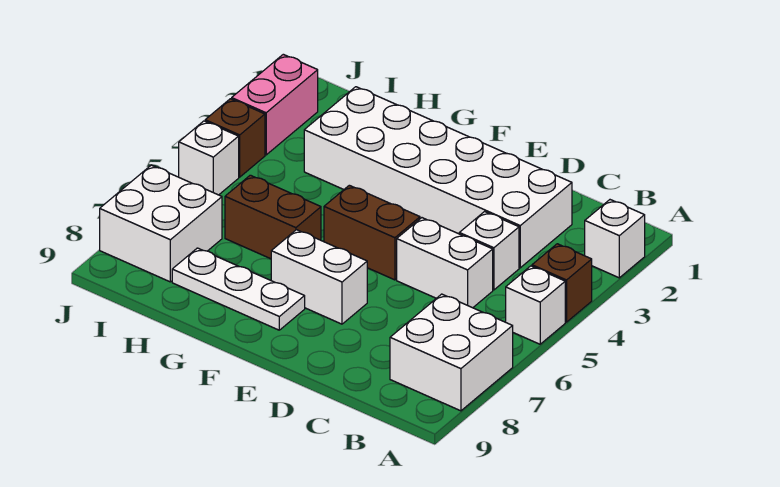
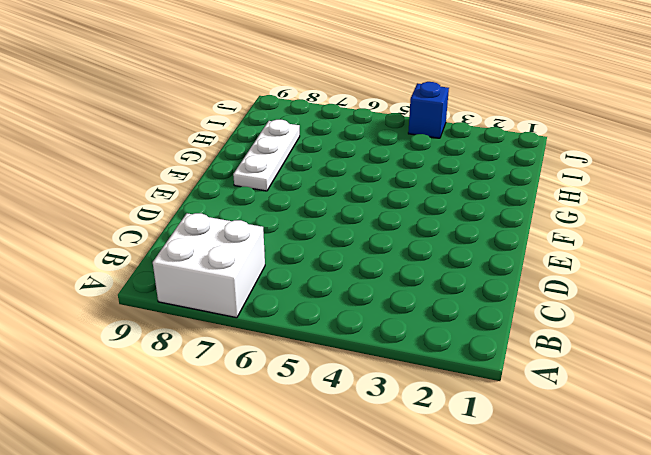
blue 1x1 brick [408,82,449,138] -> brown 1x1 brick [205,99,265,177]
none -> white 1x1 brick [585,200,645,278]
none -> brown 1x1 brick [532,244,592,322]
none -> white 1x1 brick [506,266,565,344]

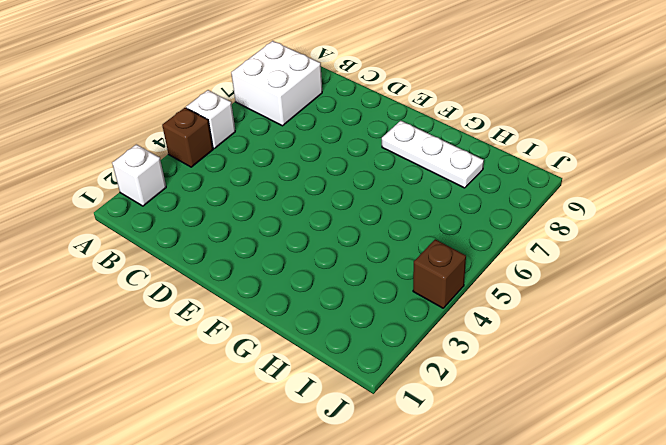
none -> white 2x6 brick [304,87,572,268]
none -> white 1x1 brick [459,212,519,290]
none -> white 1x2 brick [397,218,493,308]

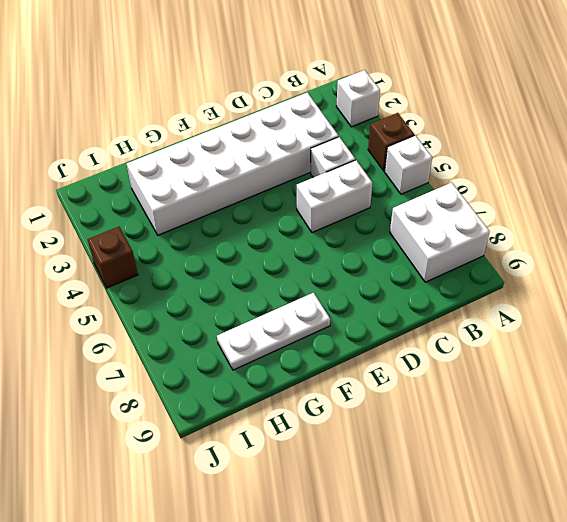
none -> brown 1x2 brick [324,185,420,280]
none -> white 1x2 brick [271,230,367,324]
none -> brown 1x2 brick [225,175,321,259]

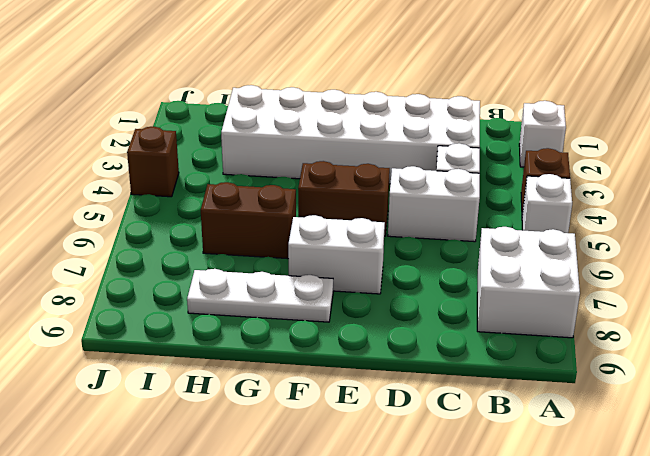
none -> white 2x2 brick [100,165,222,282]
none -> pink 1x2 brick [232,54,318,155]
none -> white 1x1 brick [179,121,239,195]

